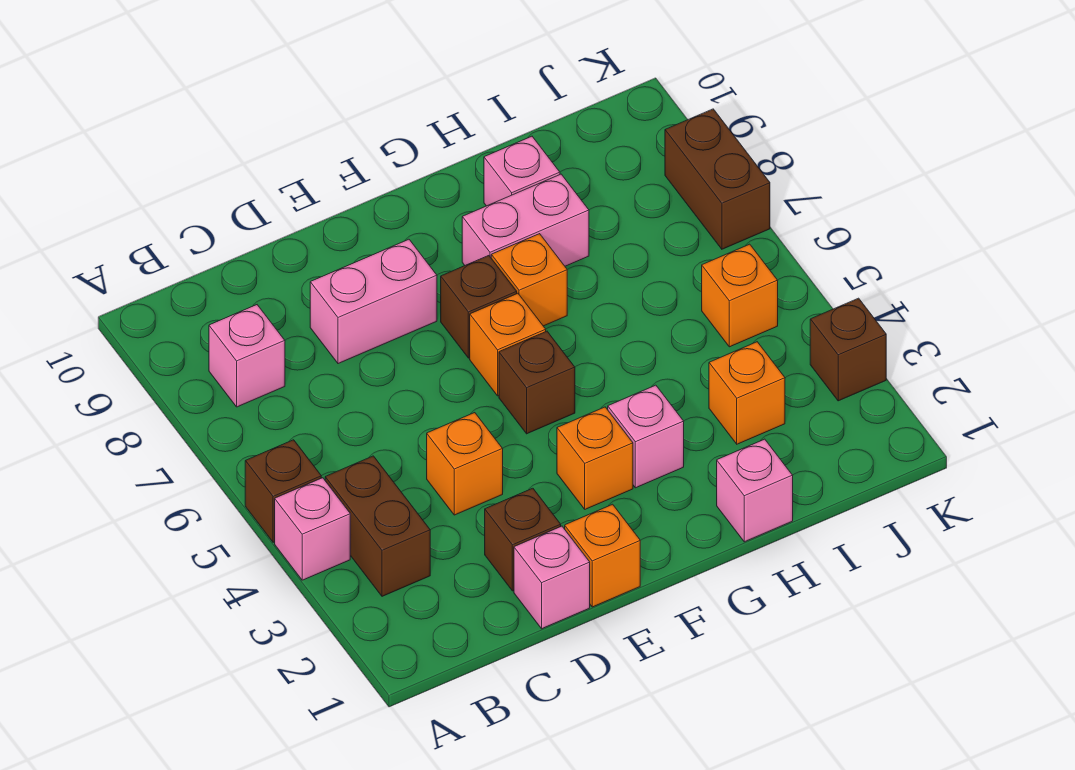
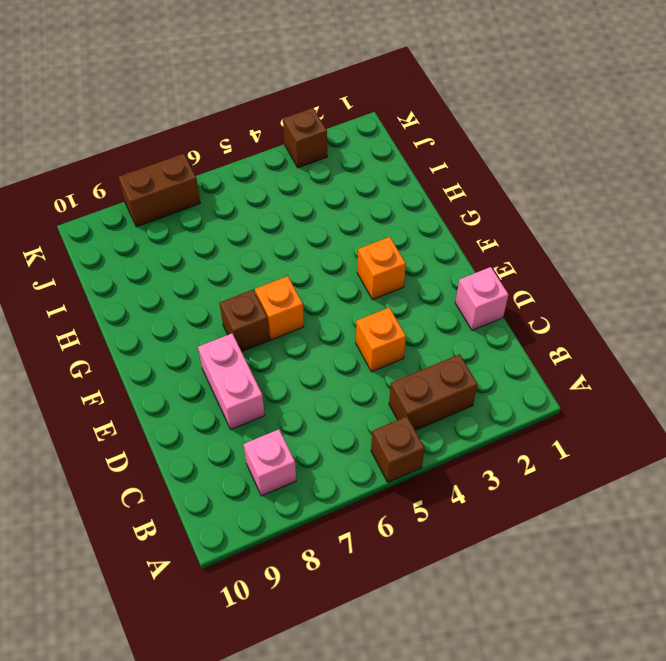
none -> pink 1x1 brick [275,478,350,580]
none -> brown 1x1 brick [485,488,561,591]
none -> orange 1x1 brick [565,504,640,607]

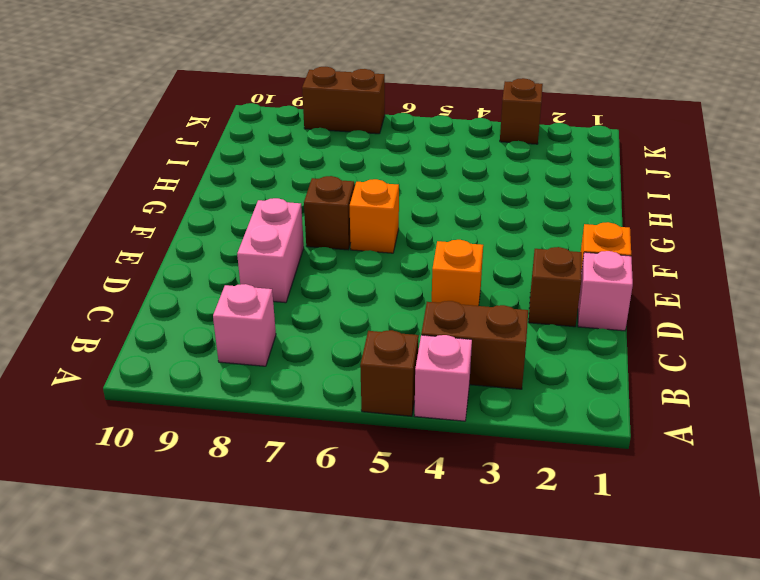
none -> orange 1x1 brick [557,407,633,509]
none -> brown 1x1 brick [499,331,575,434]
none -> pink 1x1 brick [608,385,684,488]

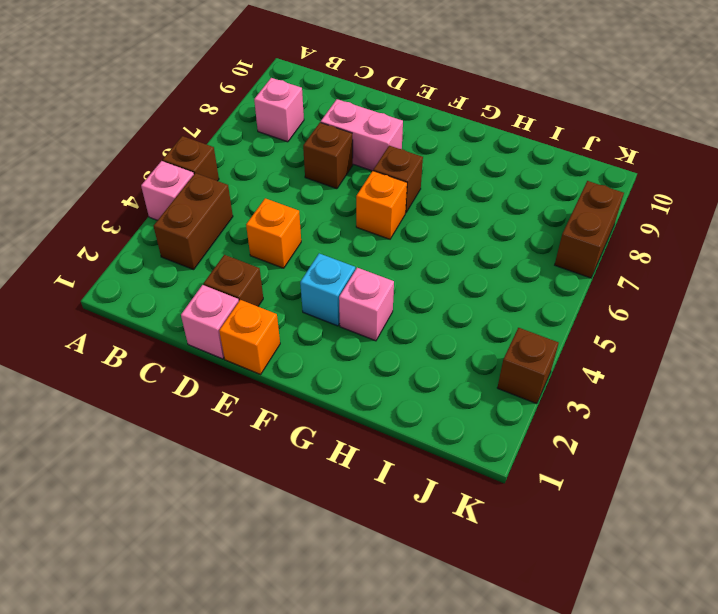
brown 1x1 brick [303,122,353,189] -> brown 1x1 brick moved to [499,331,575,434]
cyan 1x1 brick [300,253,355,326] -> orange 1x1 brick [557,407,633,509]
none -> orange 1x1 brick [491,234,567,326]
none -> pink 1x2 brick [462,174,589,266]
none -> pink 1x1 brick [717,439,793,542]

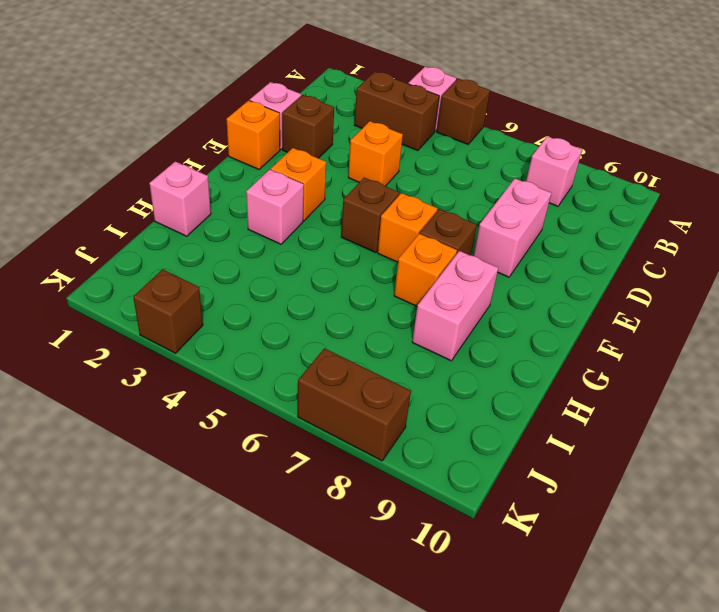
none -> pink 1x1 brick [484,136,560,206]
none -> orange 1x1 brick [709,342,785,444]
none -> orange 1x1 brick [702,244,778,347]

